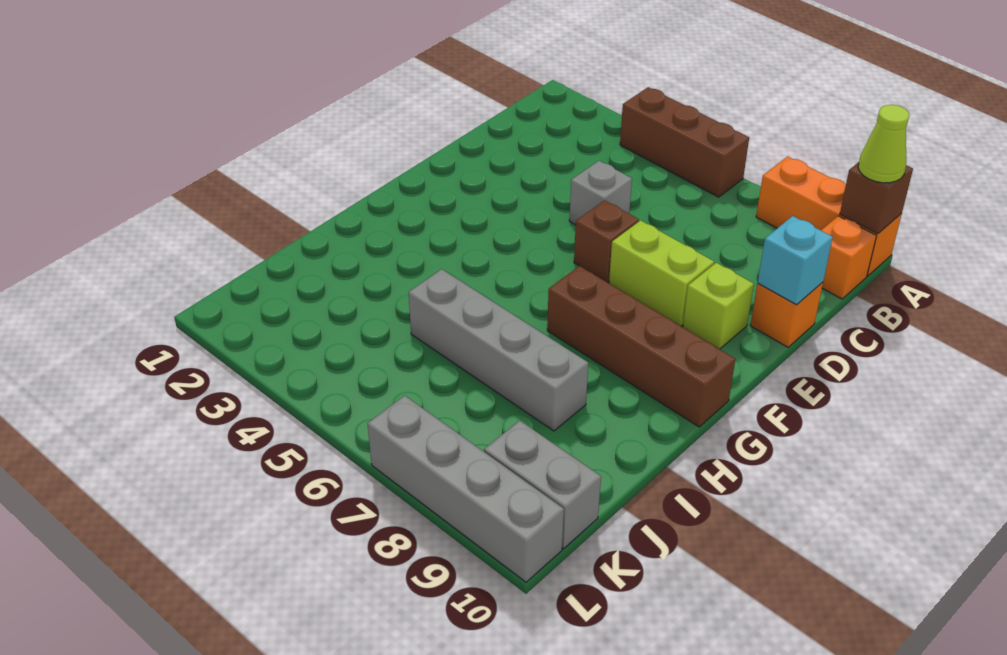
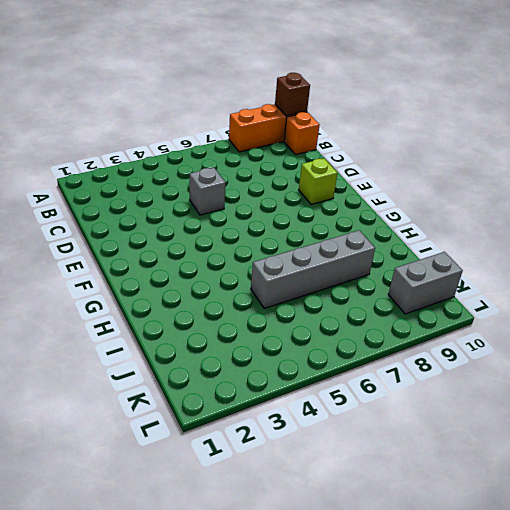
none -> brown 1x3 brick [620,87,749,197]
none -> orange 1x1 brick [750,282,823,347]
none -> brown 1x1 brick [574,200,639,282]

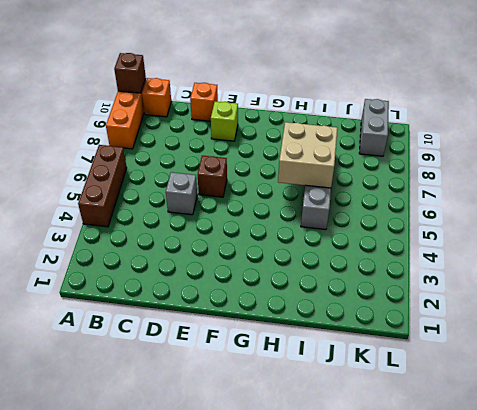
tan 2x2 brick [278,122,338,188] -> none
none -> lime 1x2 brick [609,220,714,326]
none -> brown 1x4 brick [547,266,735,427]
none -> grey 1x4 brick [367,396,564,582]

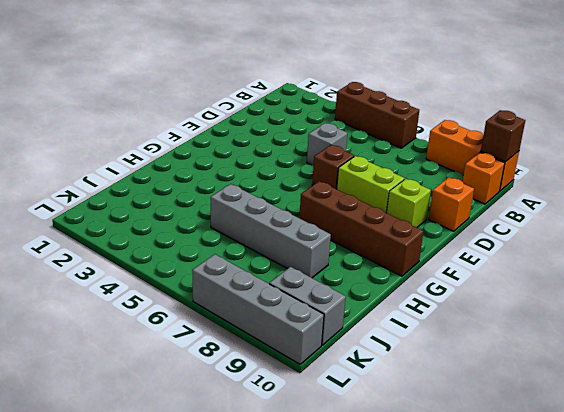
none -> cyan 1x1 brick [758,216,833,305]
none -> lime 1x1 cone [858,105,909,183]

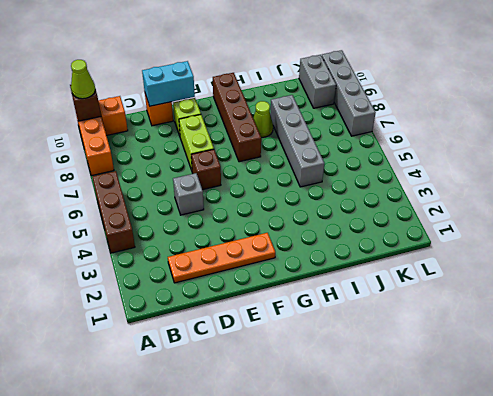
orange 1x4 plate [168,233,275,283] -> none
cyan 1x2 brick [142,61,195,106] -> cyan 1x1 brick [758,216,833,305]
lime 1x1 cone [253,101,273,137] -> none

